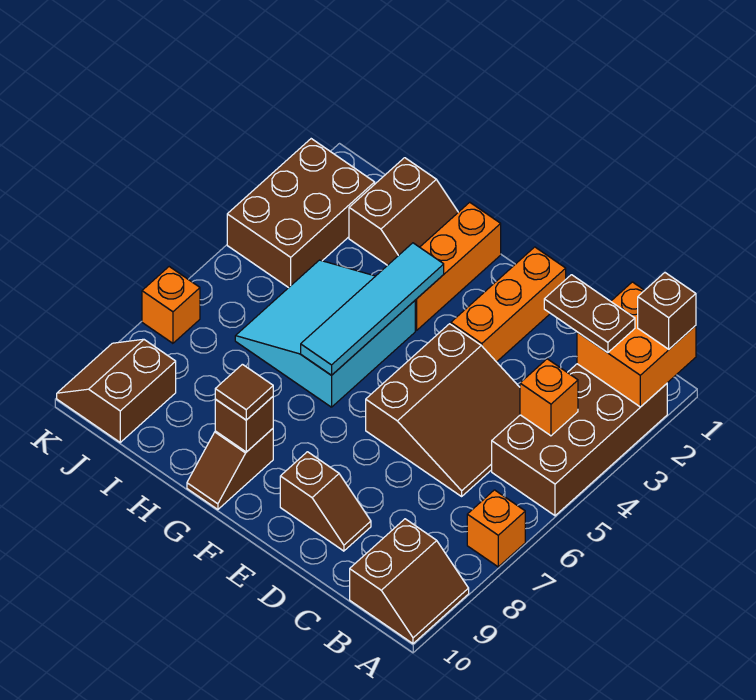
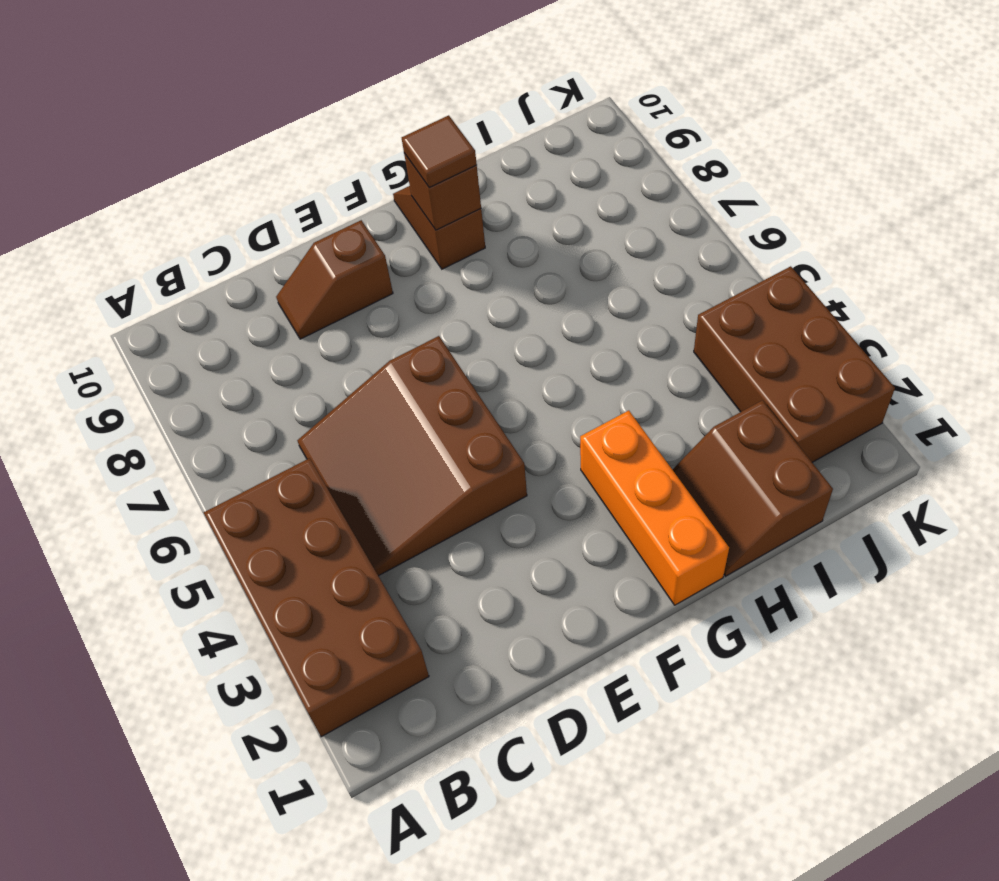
none -> orange 1x1 brick [467,490,525,567]
none -> brown 2x2 slope [350,519,469,644]
none -> orange 1x3 brick [451,247,566,362]

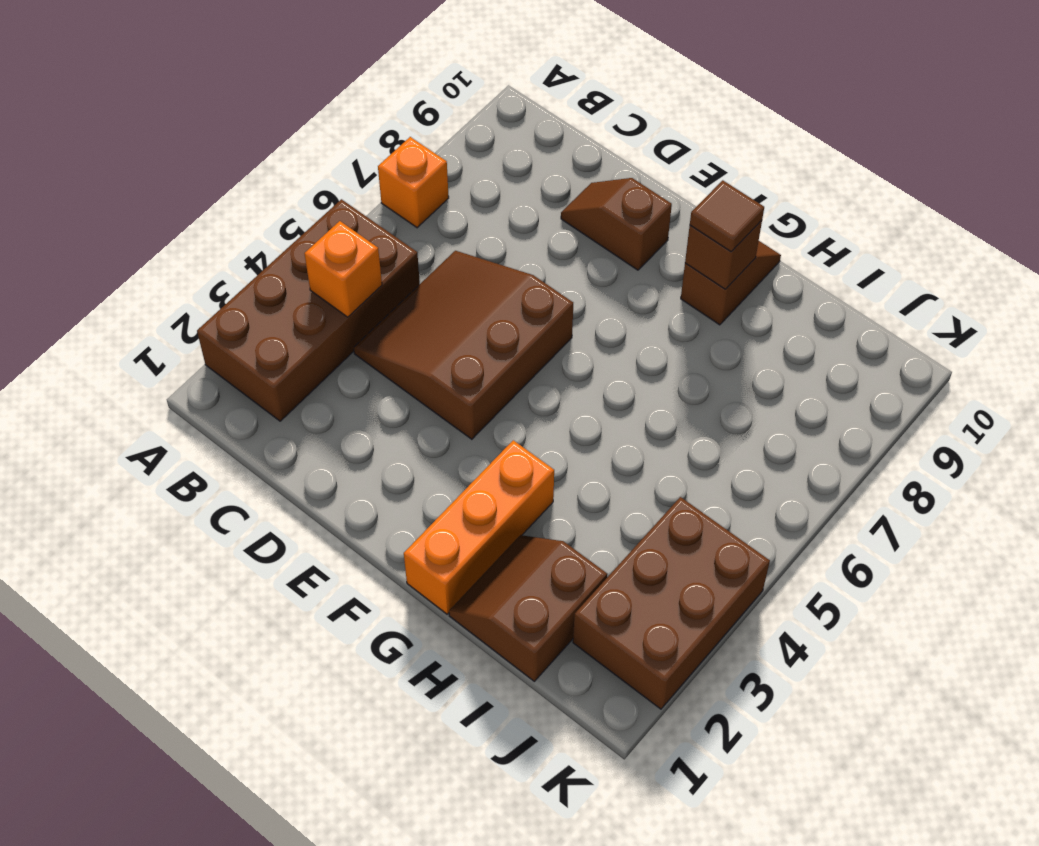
none -> brown 2x2 slope [350,519,469,644]
none -> orange 1x3 brick [451,247,566,362]
none -> cyan 3x3 slope [235,260,415,407]

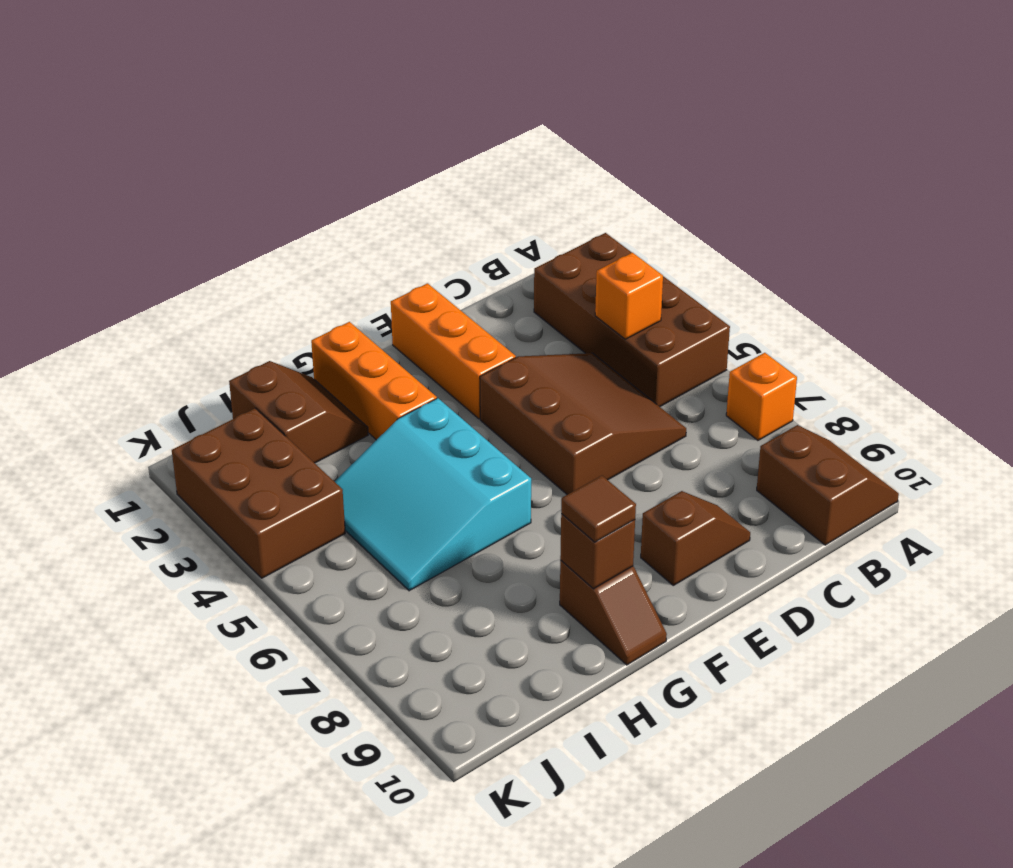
none -> brown 2x2 slope [57,339,176,442]
none -> orange 1x1 brick [142,267,200,343]
none -> orange 2x2 brick [577,282,696,407]

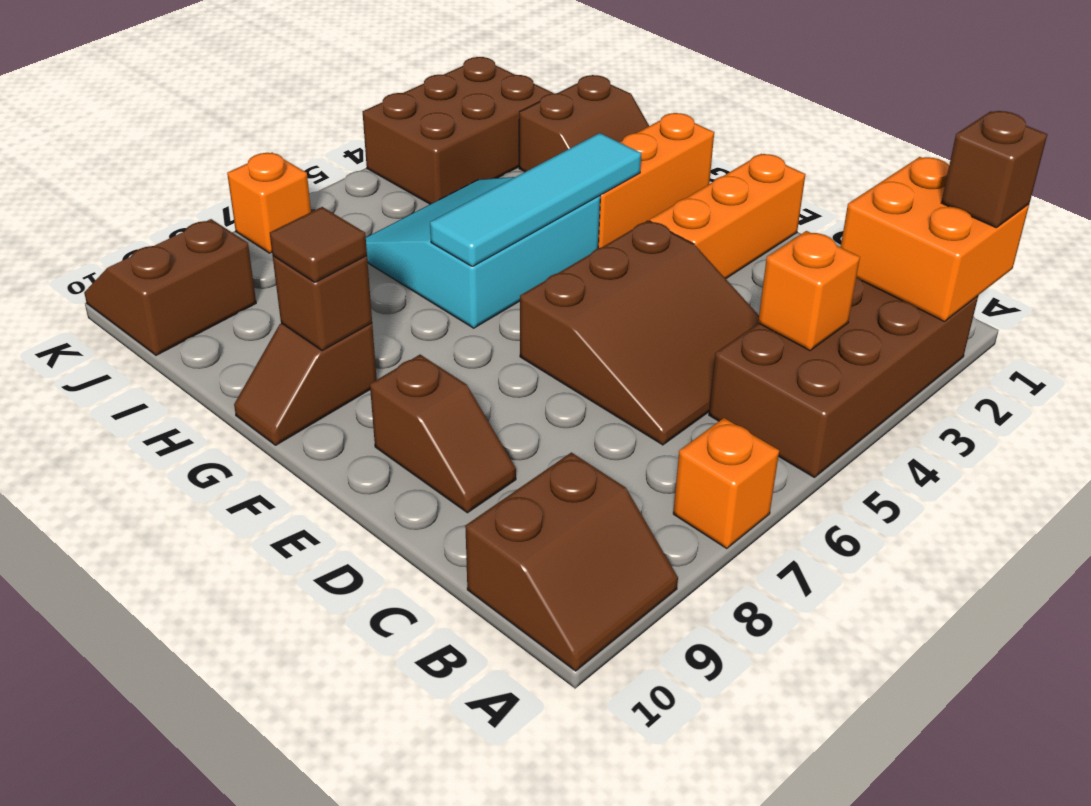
none -> brown 1x2 plate [544,275,635,353]

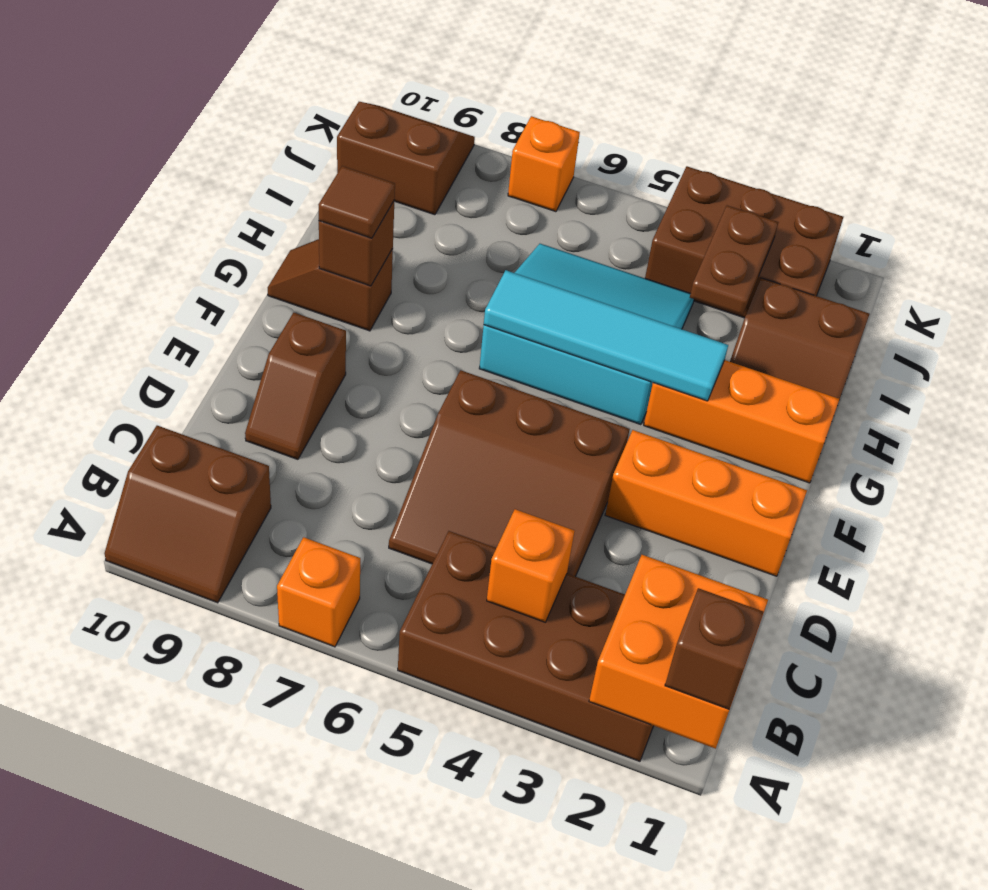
brown 1x2 plate [690,206,778,315] -> brown 1x2 plate moved to [544,275,635,353]

